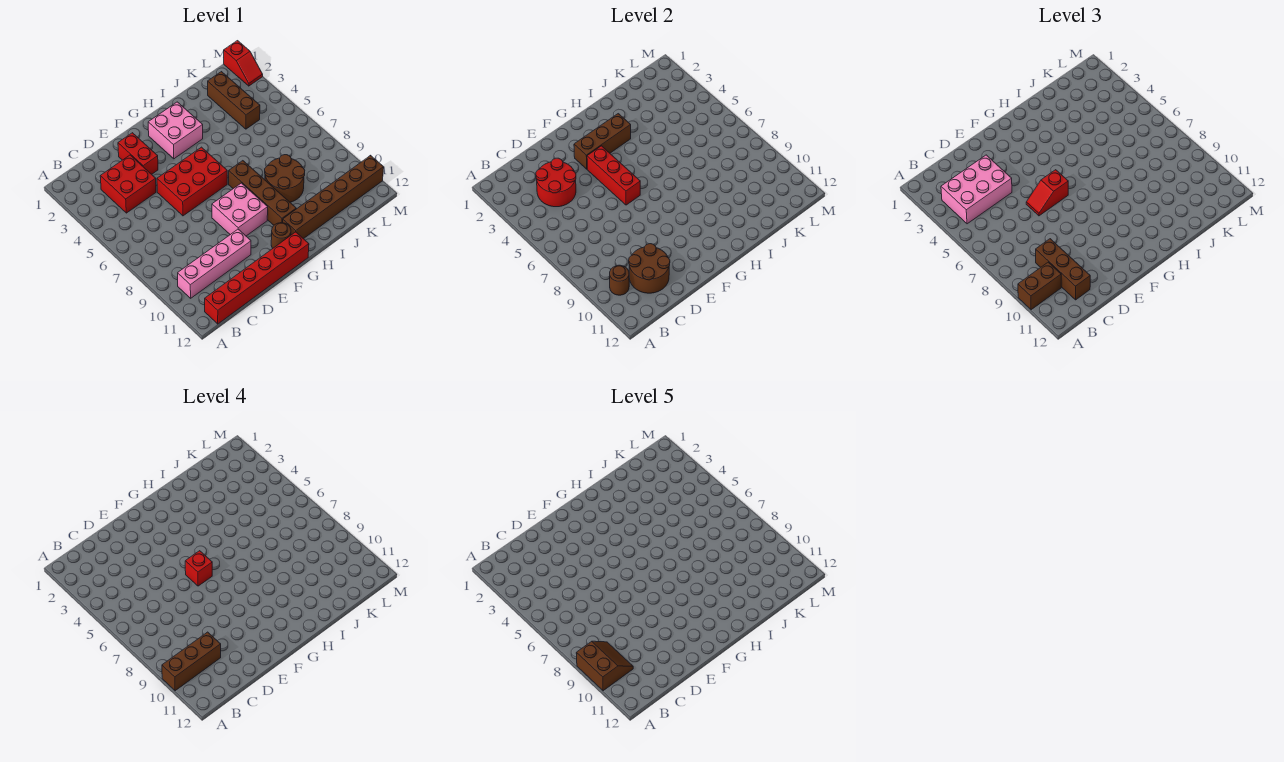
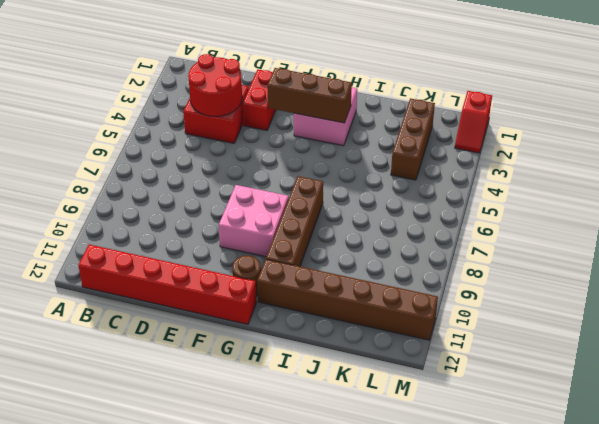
none -> pink 1x4 brick [178,229,251,298]
none -> red 2x3 brick [157,147,227,216]
none -> brown 2x2 round brick [265,155,305,202]

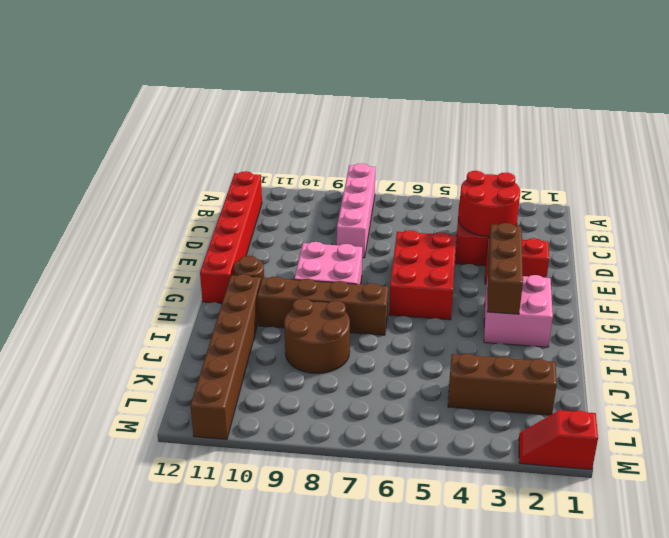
pink 1x4 brick [337,163,376,258] -> pink 1x4 brick moved to [178,229,251,298]
none -> brown 1x1 round brick [610,265,629,295]
none -> brown 2x2 round brick [629,244,670,293]
none -> red 1x3 brick [587,146,640,205]

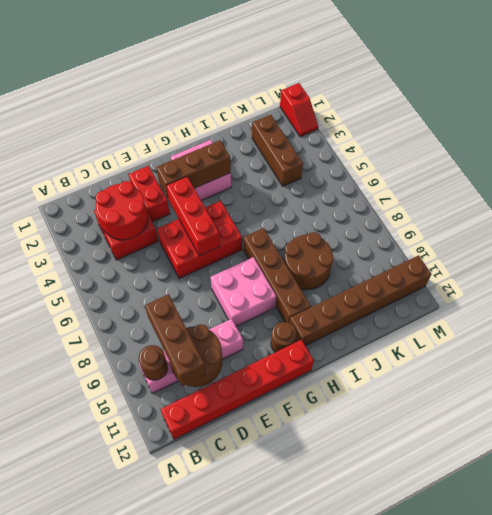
none -> brown 1x2 brick [1018,262,1061,310]
none -> pink 2x3 brick [941,155,1012,224]
none -> red 1x2 slope [1026,170,1068,216]

